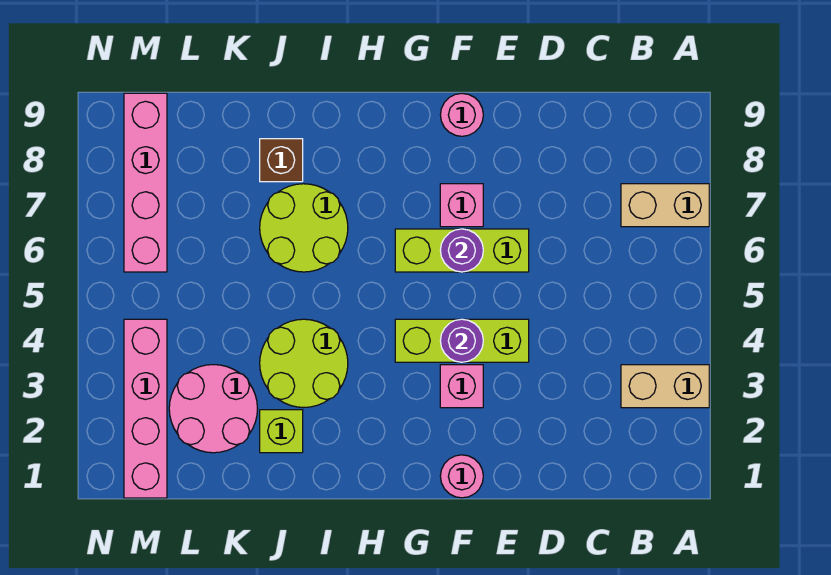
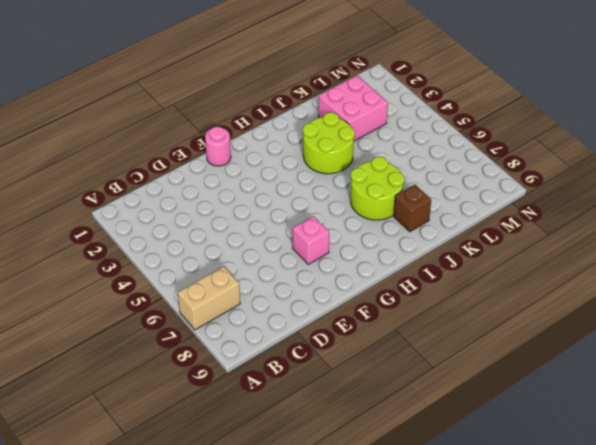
pink 2x2 brick [318,75,388,141] -> pink 2x2 round brick [169,365,257,453]
none -> tan 1x2 brick [621,365,709,408]
none -> lime 1x3 brick [395,319,529,362]
none -> lime 1x3 brick [395,229,529,272]

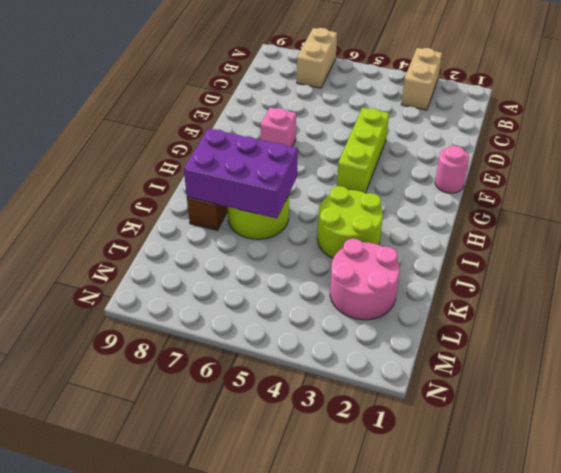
purple 2x3 brick [184,128,298,218] -> none
none -> lime 1x3 brick [395,229,529,272]
none -> pink 1x1 brick [440,365,483,408]
none -> pink 1x1 round brick [440,93,483,136]

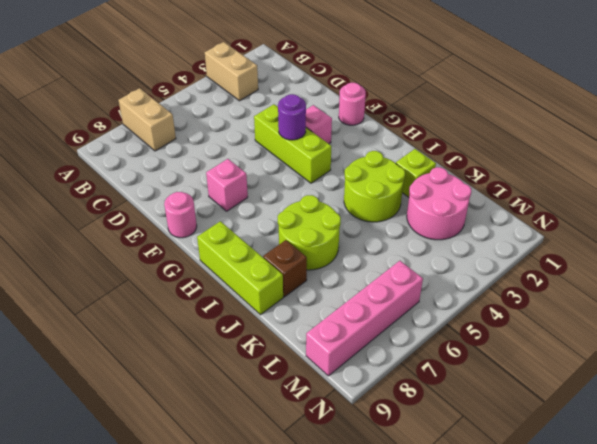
lime 1x3 brick [197,221,283,315] -> lime 1x3 brick moved to [395,229,529,272]
none -> pink 1x4 brick [124,319,167,498]
none -> purple 1x1 round brick [440,229,483,272]

